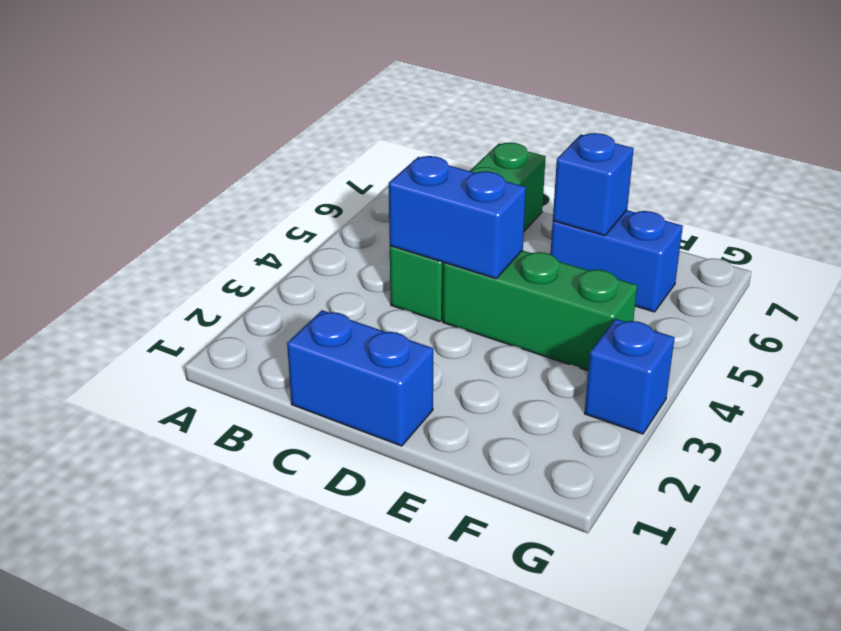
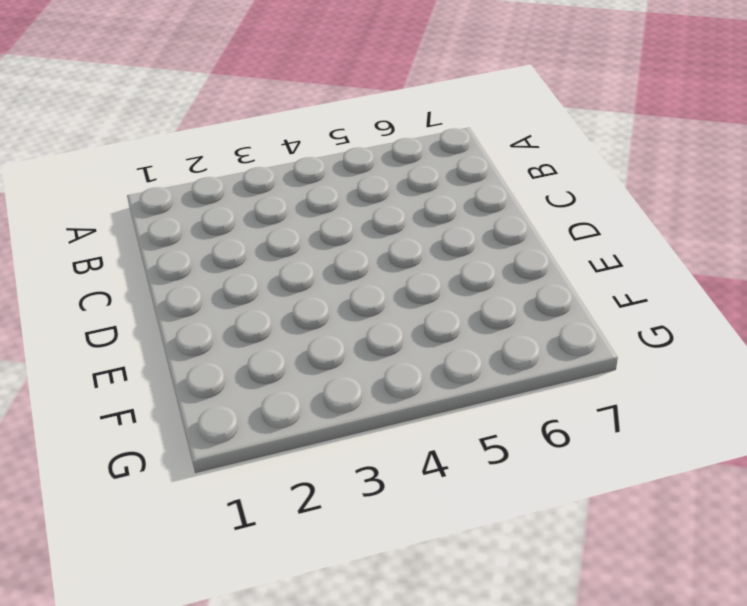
none -> blue 1x2 brick [287,310,433,446]
none -> green 1x4 brick [390,143,546,322]

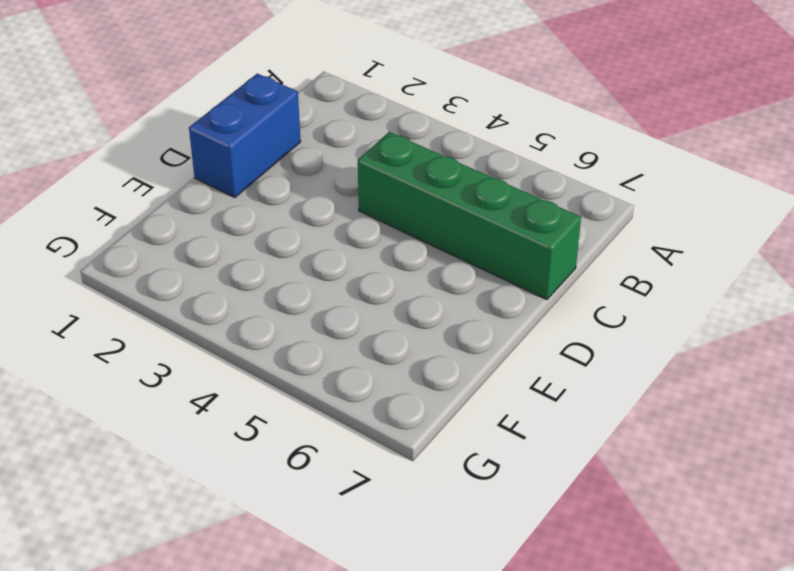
none -> green 1x3 brick [443,250,637,371]
none -> blue 1x2 brick [550,210,683,312]

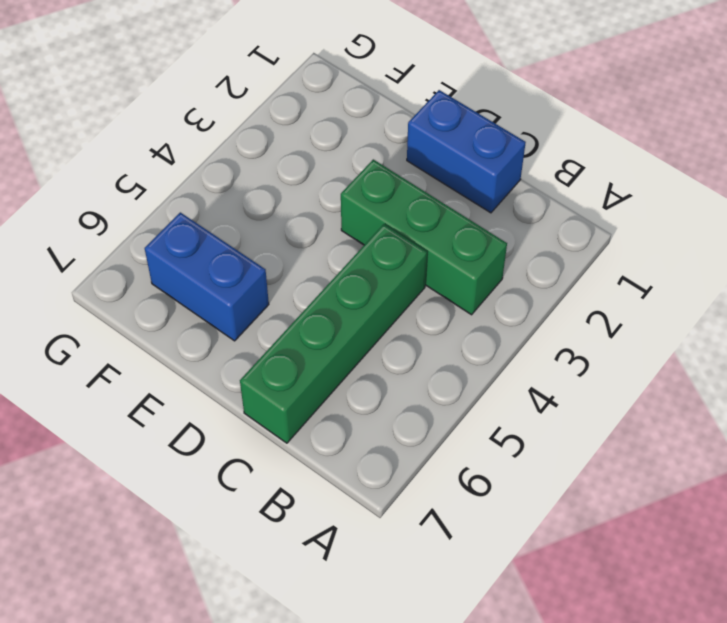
green 1x3 brick [341,159,507,315] -> green 1x3 brick moved to [443,250,637,371]
none -> blue 1x1 brick [584,319,675,434]
none -> blue 1x2 brick [389,156,526,279]

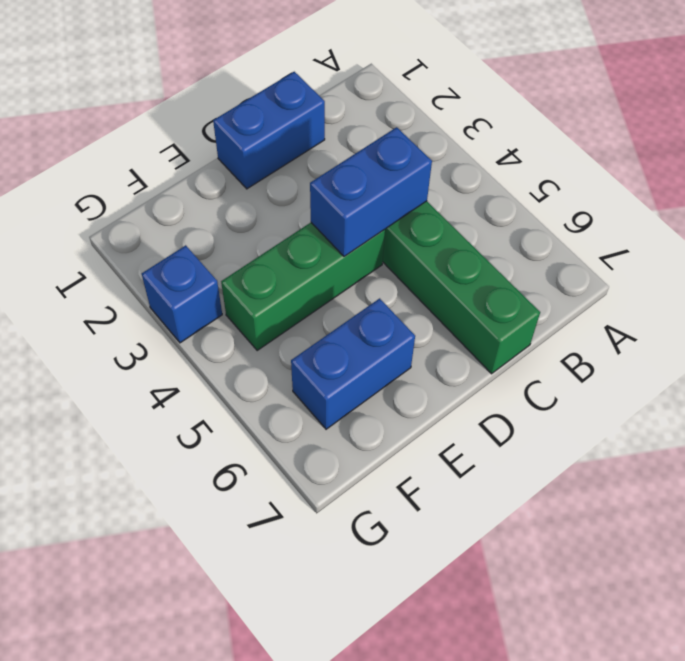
none -> blue 1x1 brick [553,133,634,236]

